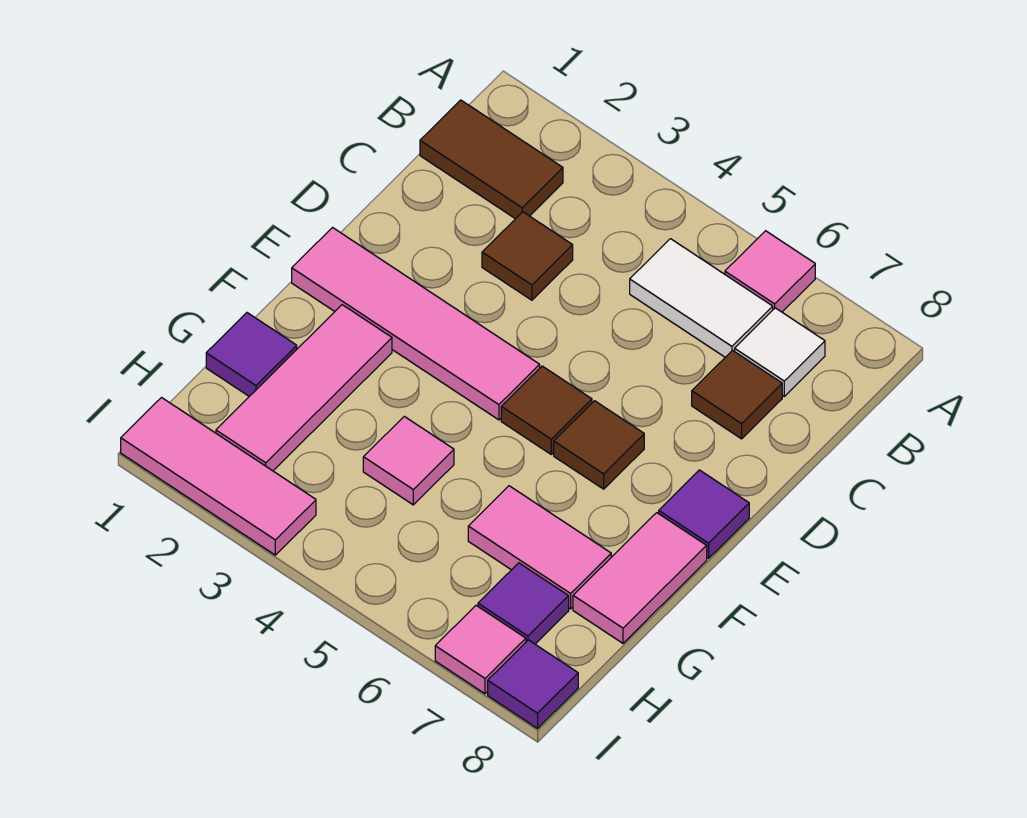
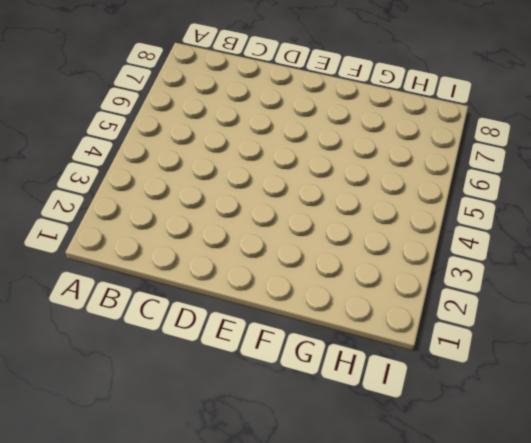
none -> pink 1x1 tile [725,231,815,312]
none -> brown 1x2 tile [420,100,563,219]
none -> white 1x2 tile [630,239,773,357]

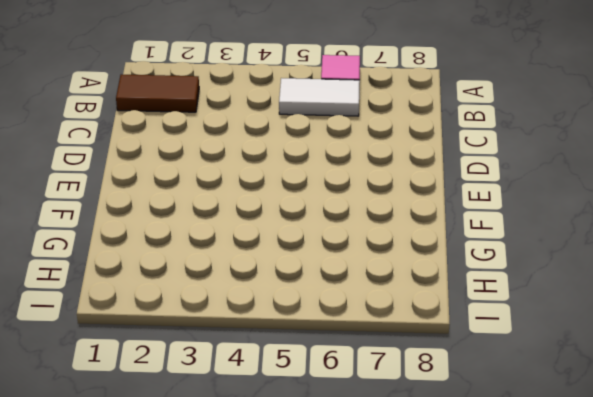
none -> white 1x1 tile [735,308,825,396]
none -> brown 1x1 tile [482,212,573,300]
none -> brown 1x1 tile [692,351,782,439]

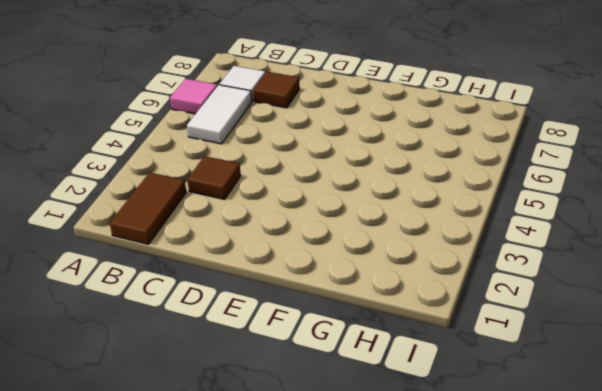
none -> pink 1x4 tile [292,228,540,420]
none -> brown 1x1 tile [501,366,592,454]
none -> brown 1x1 tile [554,401,644,489]

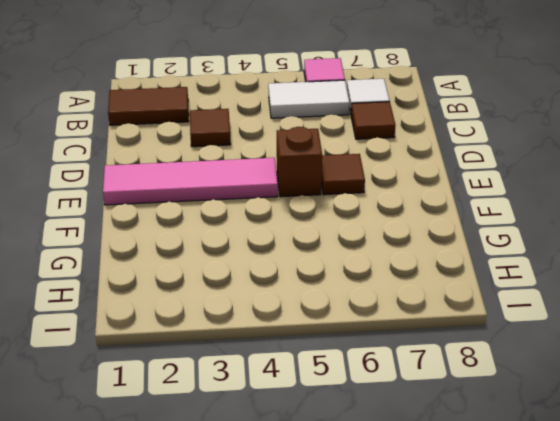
brown 1x1 brick [277,127,322,197] -> brown 1x1 tile [501,366,592,454]
none -> purple 1x1 tile [659,470,749,558]
none -> pink 1x3 tile [216,305,392,471]
none -> pink 1x2 tile [573,513,707,643]

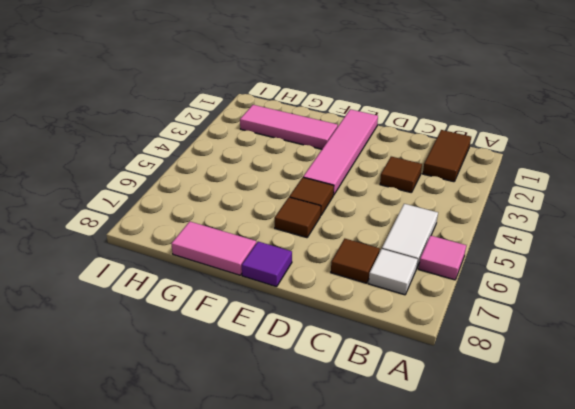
none -> purple 1x1 tile [206,313,297,396]
none -> pink 1x1 tile [363,416,454,505]
none -> pink 1x2 tile [468,486,611,609]

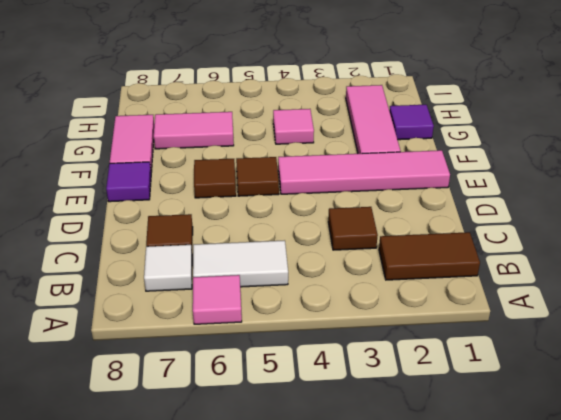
none -> purple 1x1 tile [478,563,569,644]
none -> pink 1x3 tile [121,398,316,555]
none -> pink 1x1 tile [435,606,526,694]

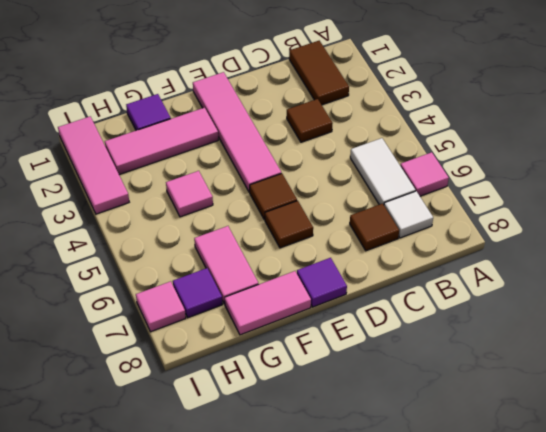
none -> purple 1x1 tile [488,640,578,728]

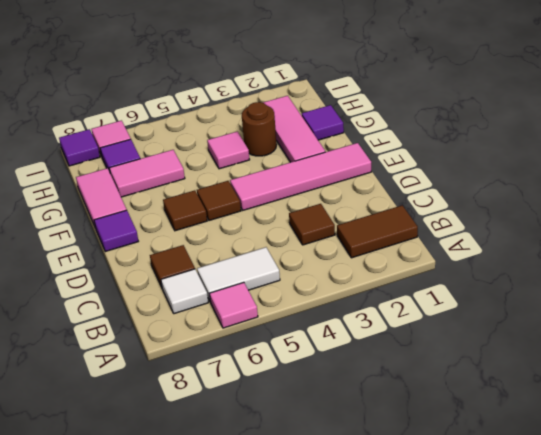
brown 1x1 round brick [242,102,277,156] -> none
none -> pink 1x3 tile [121,398,316,555]

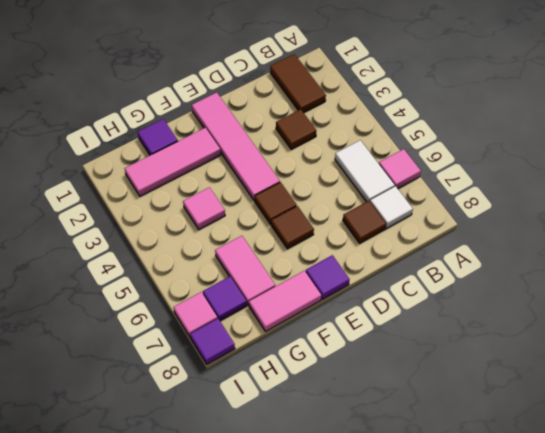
none -> pink 1x3 tile [121,398,316,555]

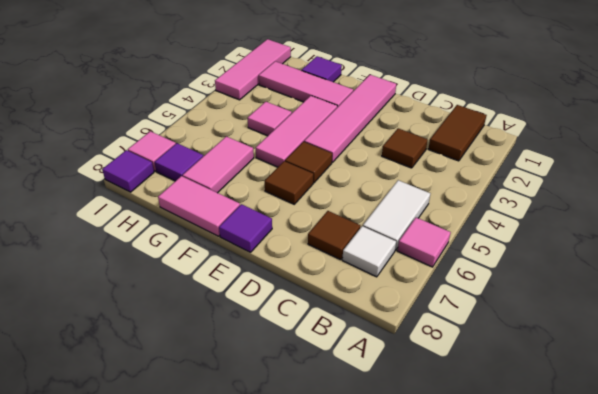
pink 1x3 tile [256,96,337,167] -> none

